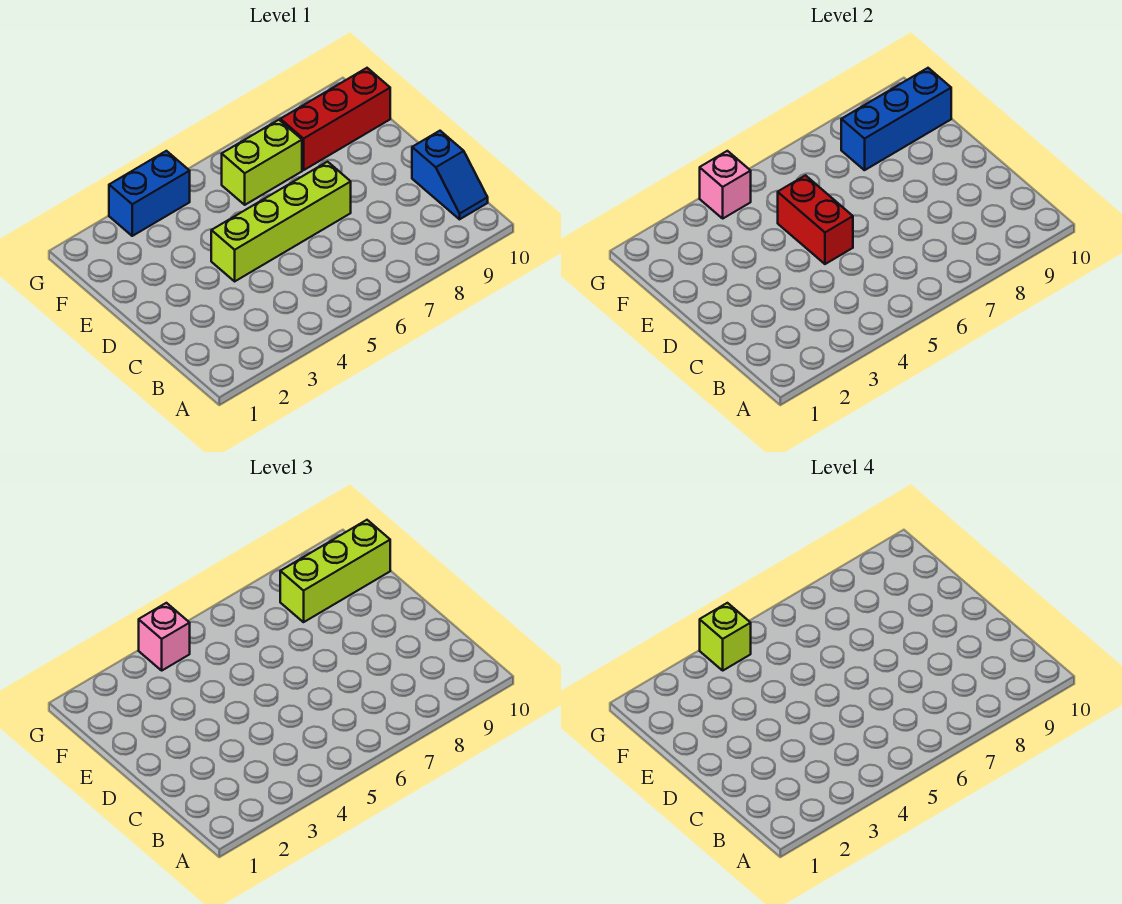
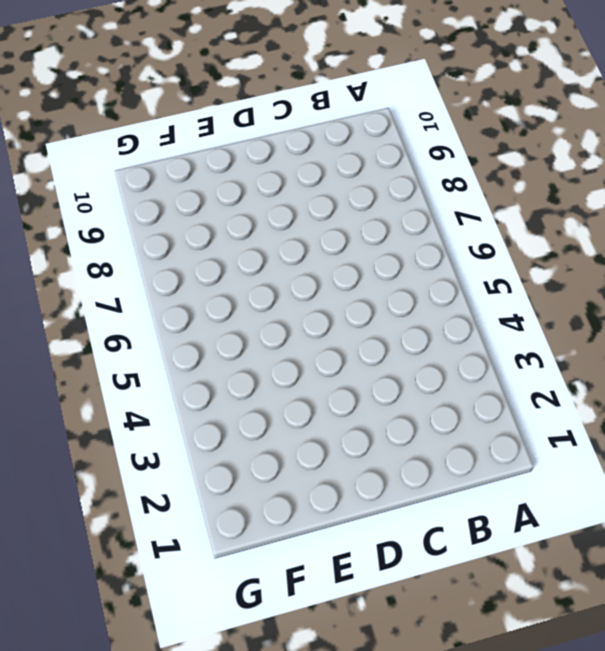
none -> blue 1x2 slope [412,131,488,219]
none -> lime 1x4 brick [211,162,351,281]

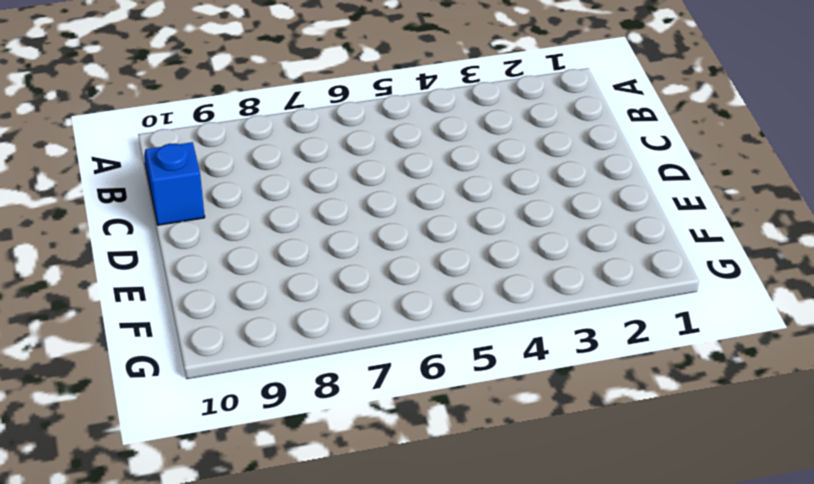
none -> lime 1x4 brick [211,162,351,281]
none -> lime 1x2 brick [222,120,302,205]

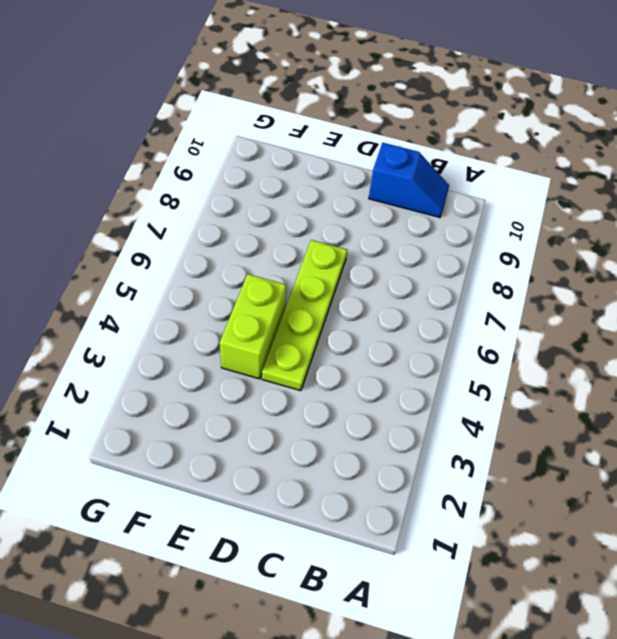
lime 1x4 plate [262,240,347,391] -> lime 1x4 brick [211,162,351,281]
lime 1x2 brick [220,274,286,379] -> lime 1x2 brick moved to [222,120,302,205]
none -> red 1x3 brick [280,68,390,170]
none -> blue 1x2 brick [109,151,190,236]

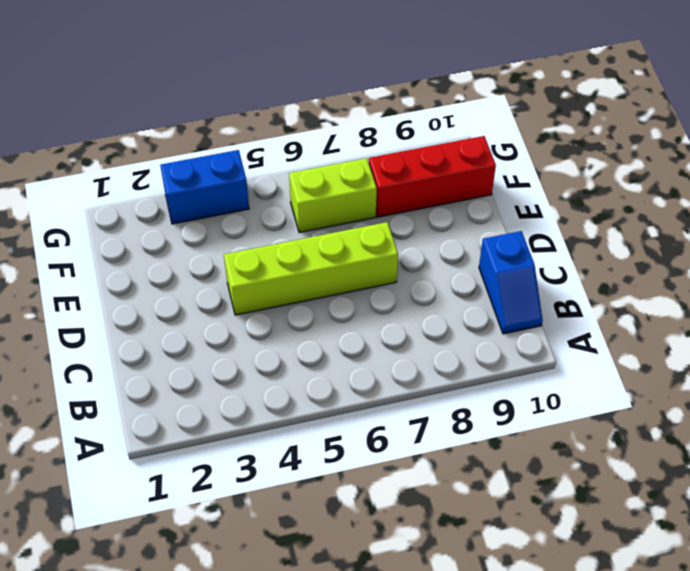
none -> red 1x2 brick [778,175,853,264]
none -> blue 1x3 brick [841,68,951,170]

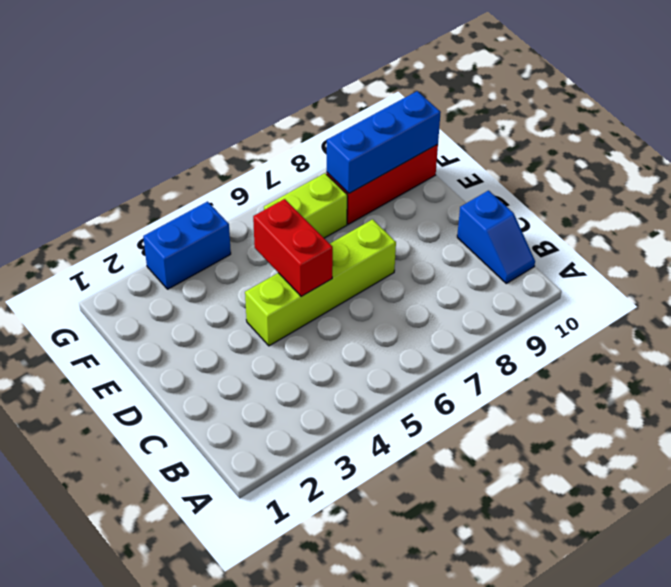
none -> pink 1x1 brick [700,151,751,218]
none -> lime 1x3 brick [280,520,390,622]

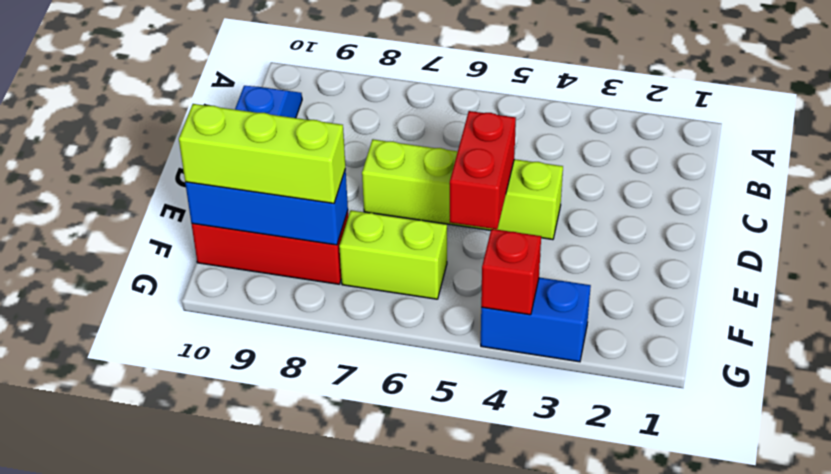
red 1x1 brick [481,229,541,315] -> pink 1x1 brick [700,151,751,218]
none -> pink 1x1 brick [139,603,190,670]
none -> lime 1x1 brick [700,603,751,670]

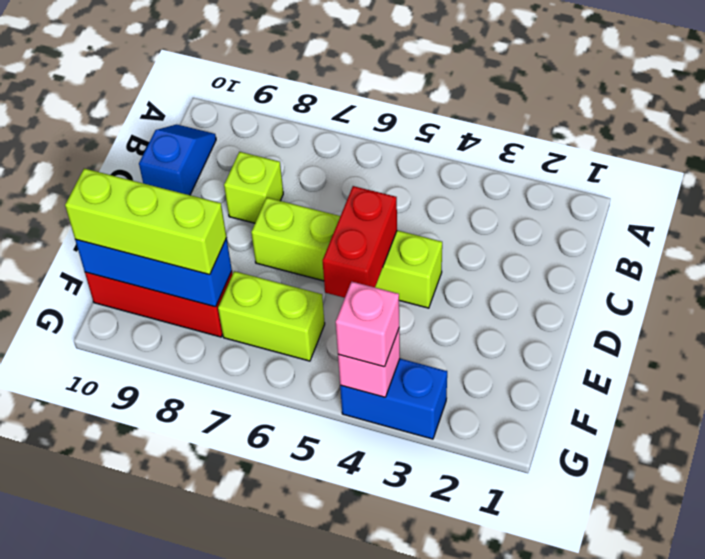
lime 1x1 brick [224,152,283,223] -> lime 1x1 brick moved to [700,603,751,670]

